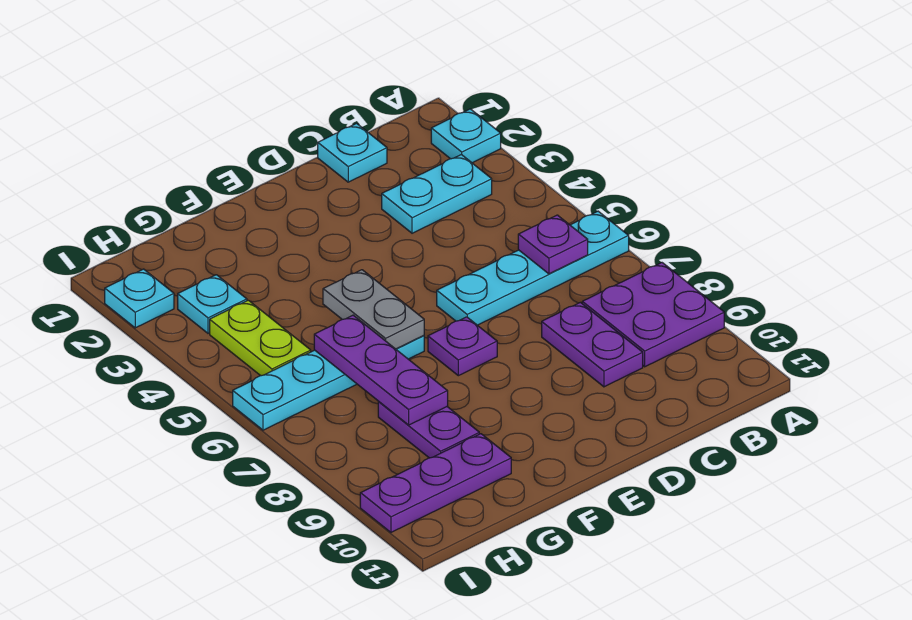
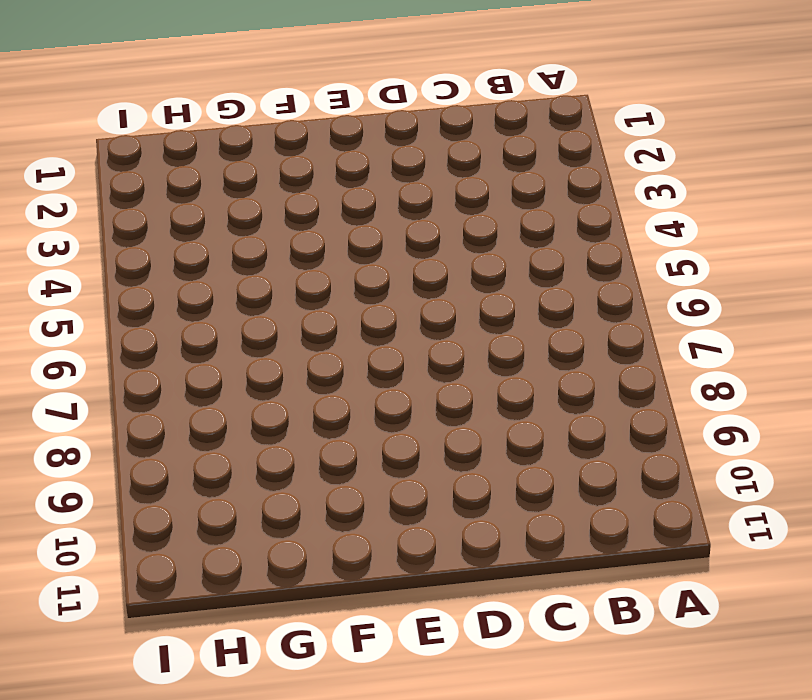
none -> cyan 1x1 plate [431,109,501,163]
none -> cyan 1x4 plate [437,211,629,325]
none -> purple 2x2 plate [582,263,724,367]

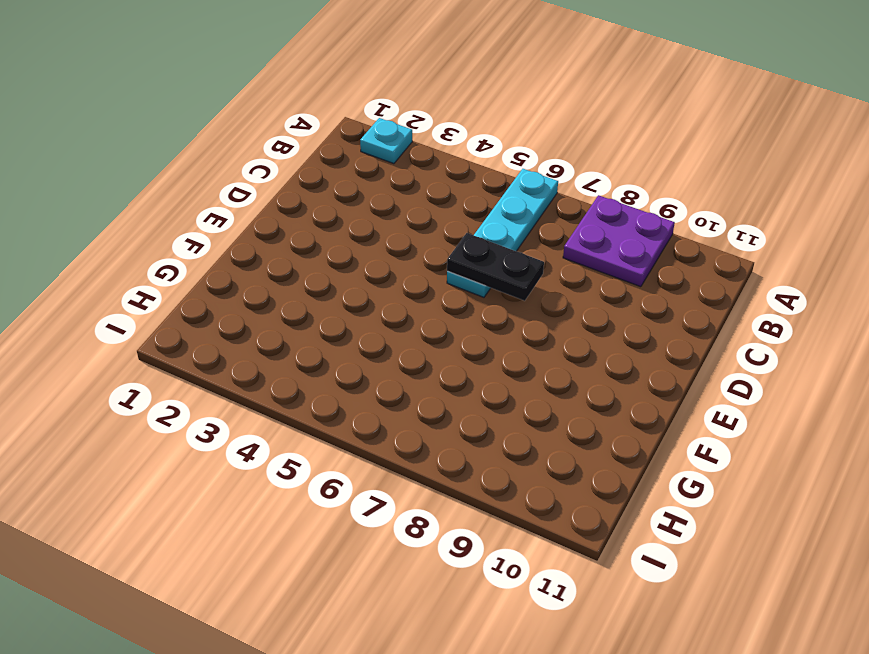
black 1x2 plate [447,233,544,301] -> none
none -> cyan 1x2 plate [382,155,492,233]
none -> cyan 1x1 plate [318,123,387,182]
none -> purple 1x2 plate [542,302,643,387]

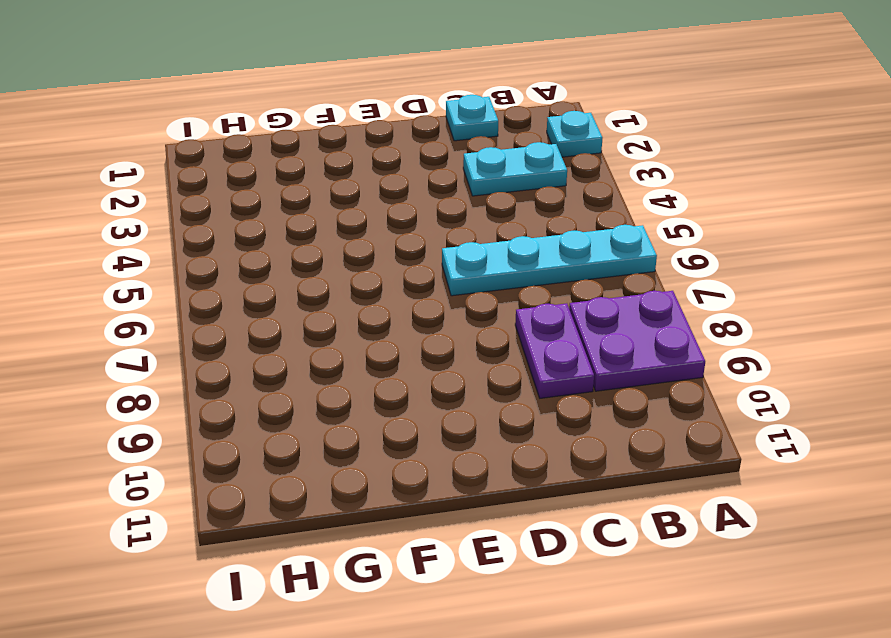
none -> purple 1x1 plate [428,317,497,376]
none -> cyan 1x4 plate [233,336,424,430]
none -> purple 1x2 plate [378,401,479,458]

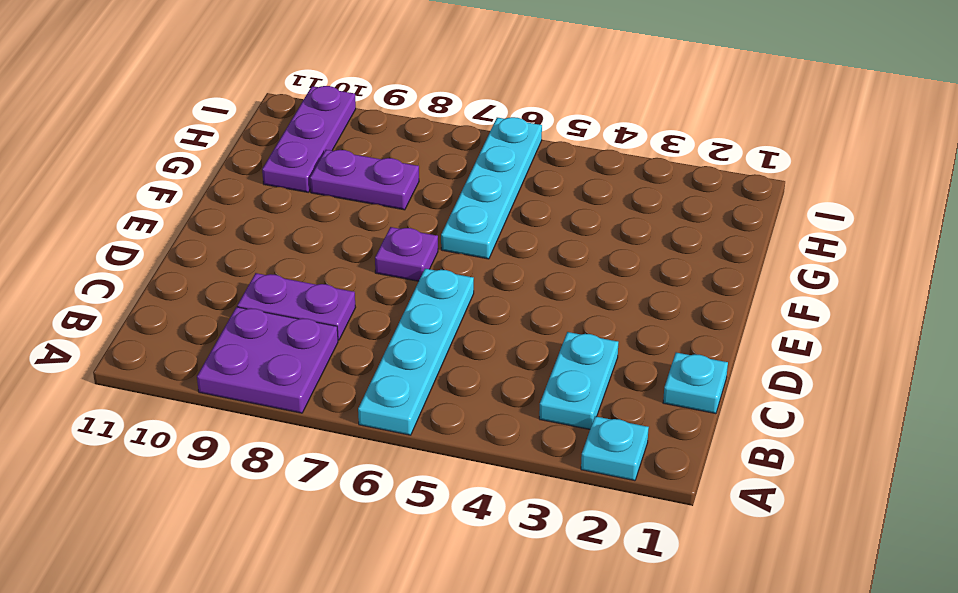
none -> cyan 1x1 plate [178,275,247,333]
none -> lime 1x2 plate [210,300,311,376]
none -> cyan 1x1 plate [105,269,174,328]

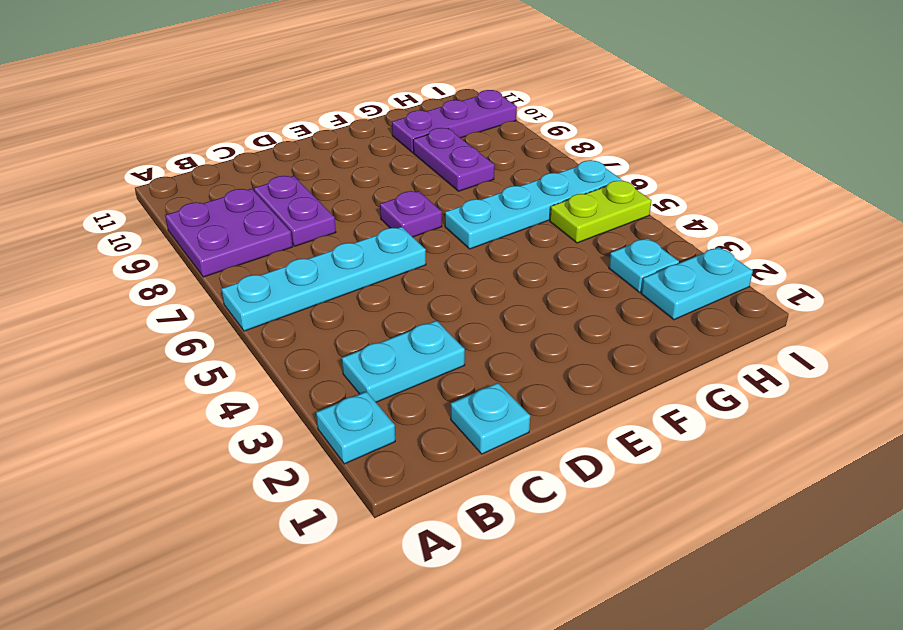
cyan 1x2 plate [641,247,753,320] -> cyan 1x1 plate [105,269,174,328]
lime 1x2 plate [550,181,652,243] -> lime 1x2 plate turned to [210,300,311,376]
none -> purple 1x1 plate [518,215,588,274]
none -> grey 1x2 plate [323,270,424,349]
none -> purple 1x3 plate [314,315,448,425]

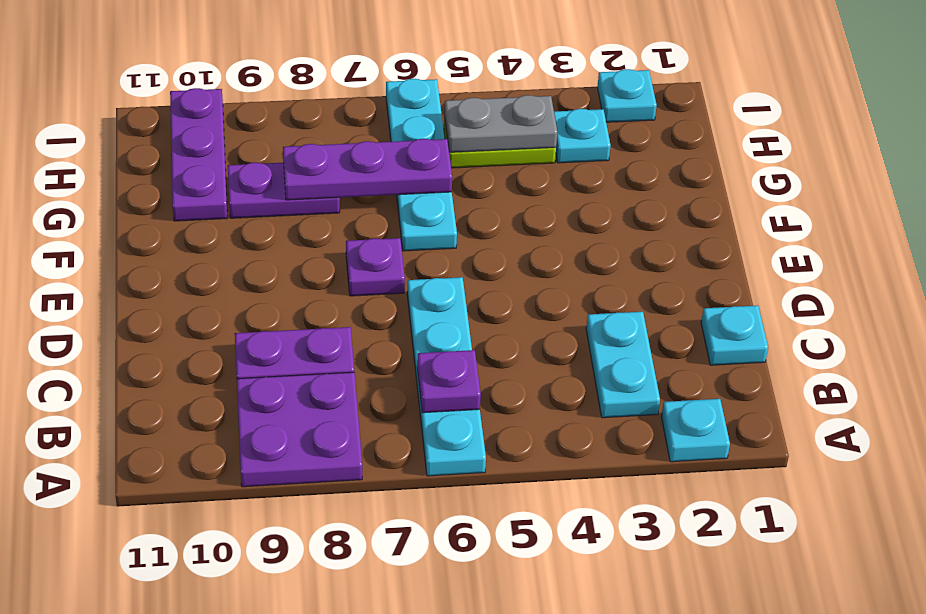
grey 1x2 plate [445,95,557,152] -> grey 1x2 plate moved to [323,270,424,349]

